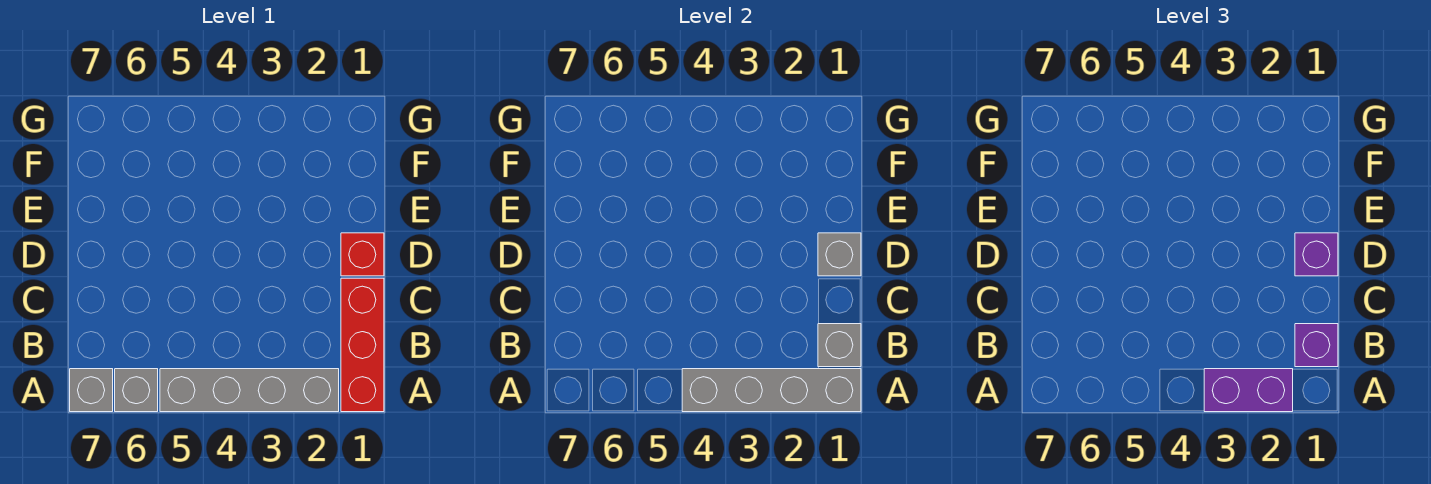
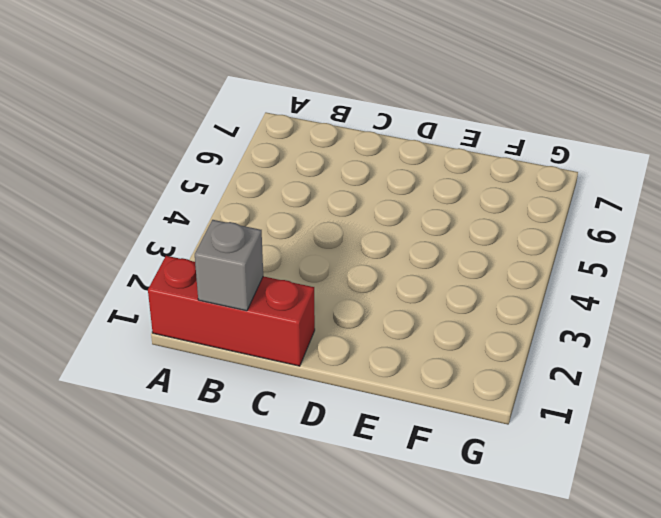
none -> grey 1x4 brick [160,369,339,412]
none -> grey 1x1 brick [115,369,158,412]

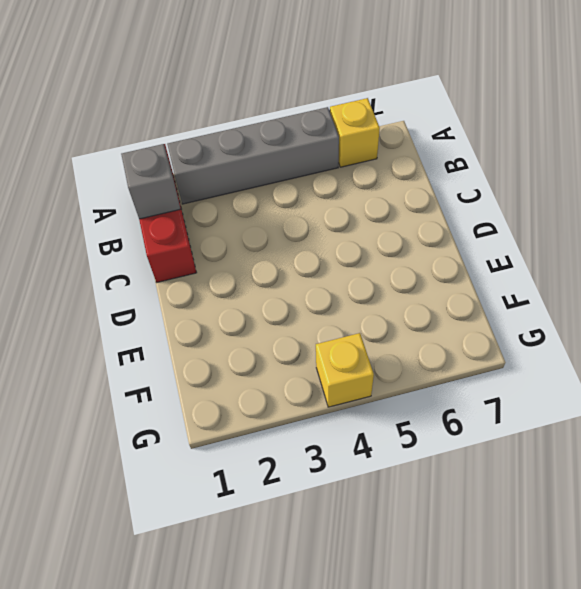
yellow 1x1 brick [330,98,380,167] -> grey 1x1 brick [115,369,158,412]
yellow 1x1 brick [316,333,374,407] -> none
none -> grey 1x1 brick [70,369,113,412]
none -> red 1x1 brick [341,233,384,276]

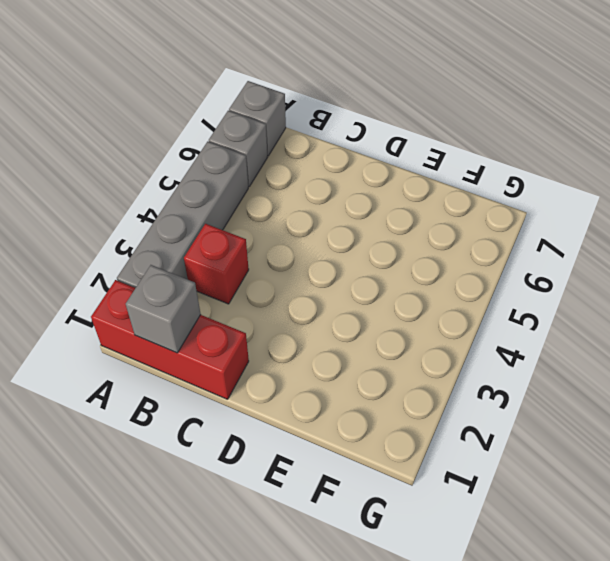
red 1x1 brick [184,224,249,304] -> red 1x1 brick moved to [341,233,384,276]
none -> grey 1x4 brick [682,369,861,412]
none -> grey 1x1 brick [818,233,861,276]

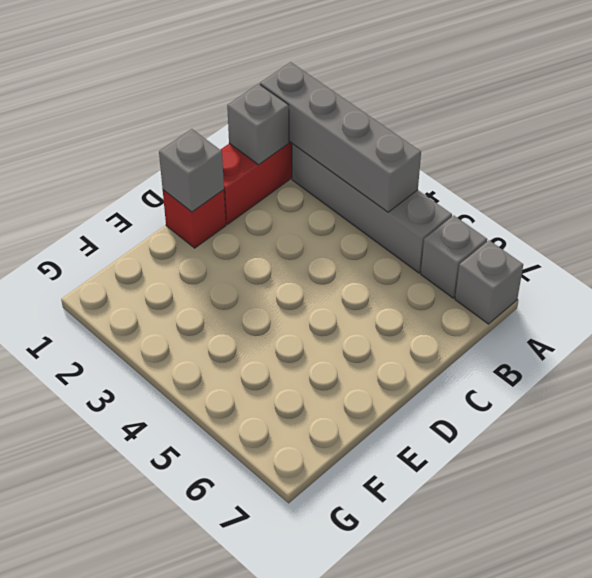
none -> purple 1x2 brick [1204,369,1293,412]
none -> purple 1x1 brick [1295,324,1338,367]

